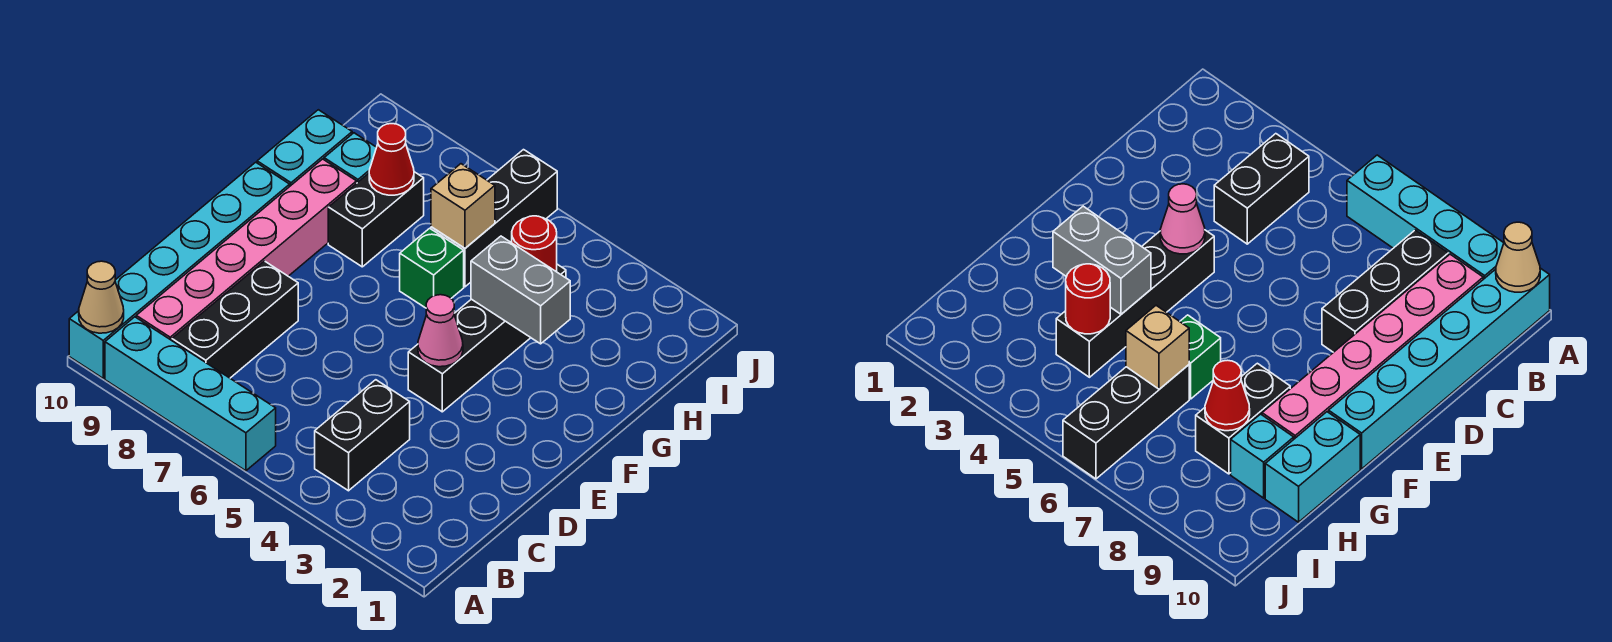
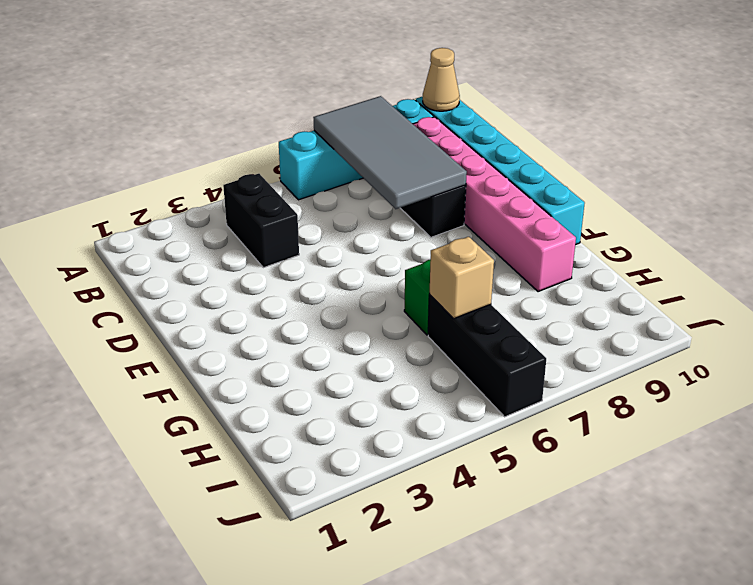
grey 2x4 tile [313,96,467,209] -> none
none -> black 1x4 brick [408,264,566,412]
none -> black 1x2 brick [328,172,424,267]
none -> cyan 1x2 brick [257,110,352,186]

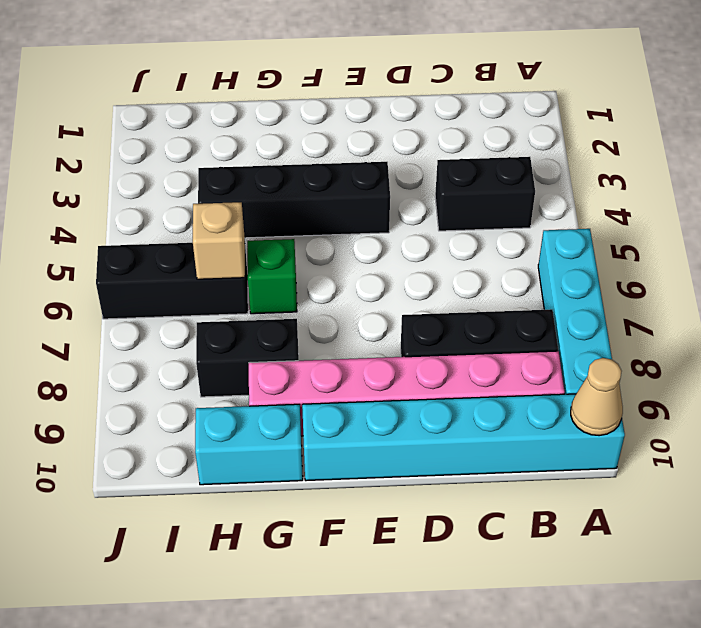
none -> cyan 1x1 brick [324,133,377,183]
none -> pink 1x1 cone [418,295,463,367]
none -> grey 1x2 brick [471,236,570,344]

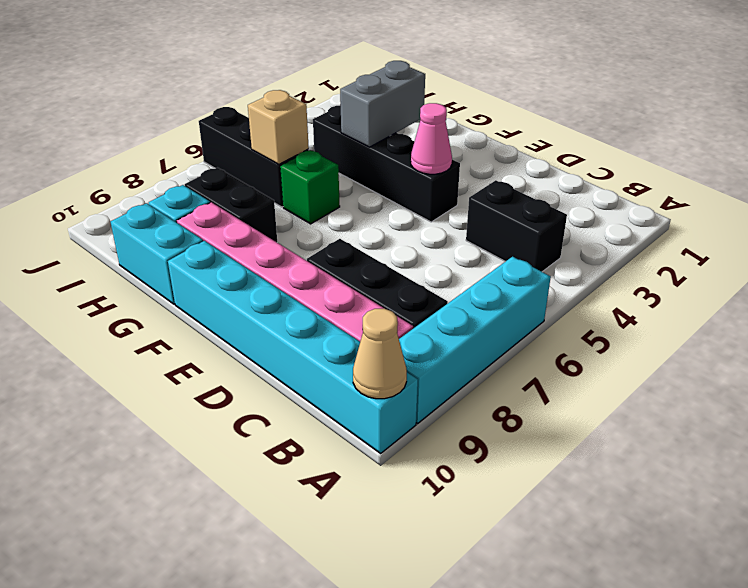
none -> red 1x1 round brick [512,216,557,272]
none -> red 1x1 cone [369,124,414,195]

